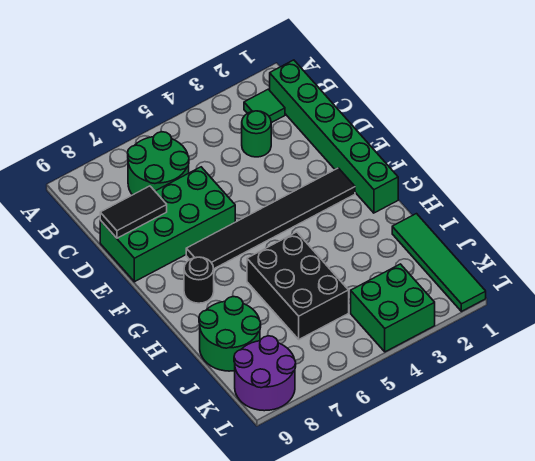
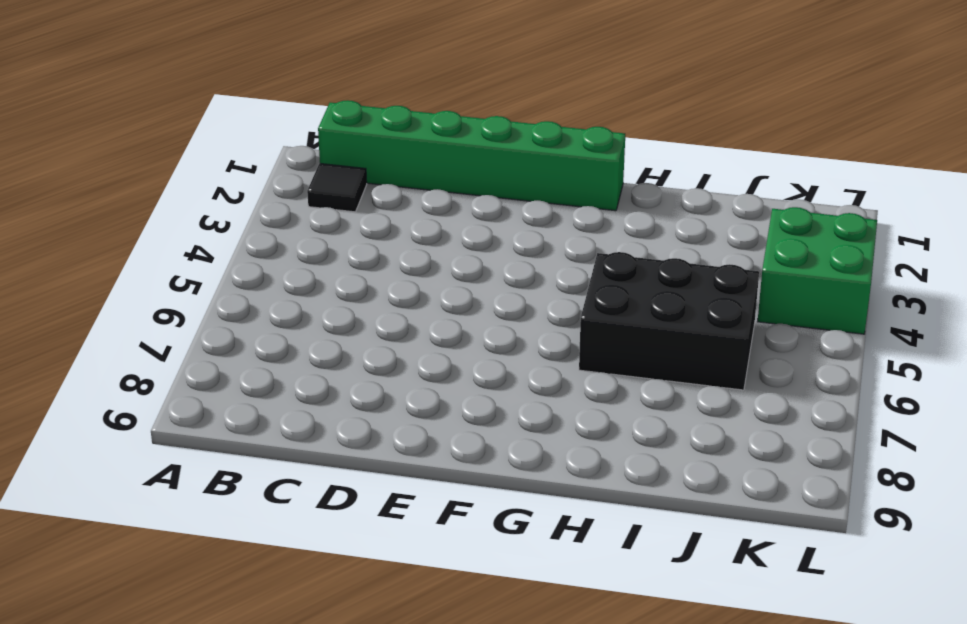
black 1x1 tile [307,163,367,212] -> green 1x1 tile [244,89,285,123]
none -> green 2x2 round brick [128,132,189,195]
none -> green 1x1 round brick [242,111,271,157]
none -> green 2x4 brick [100,167,235,282]

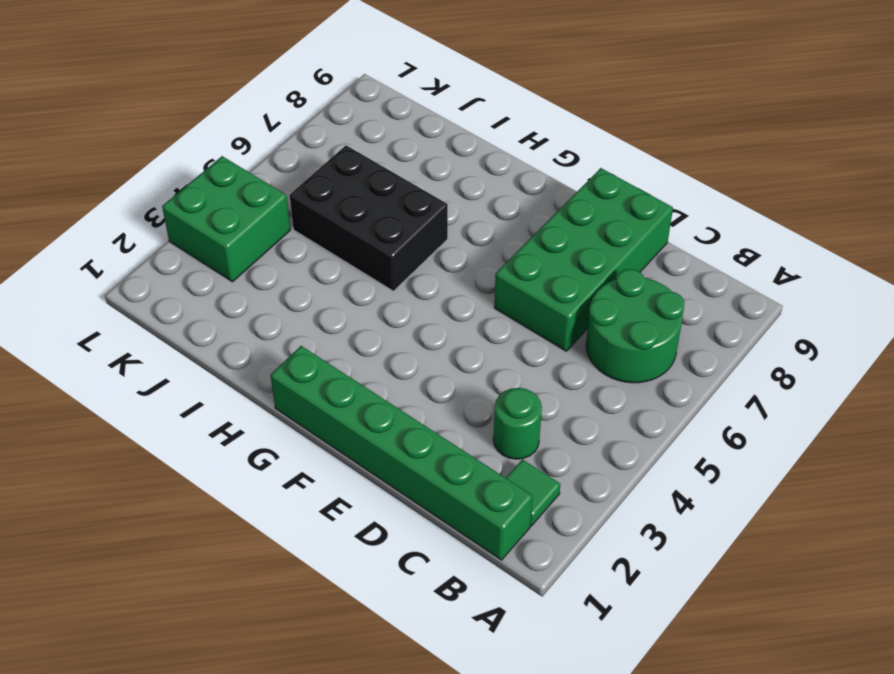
none -> black 1x6 tile [186,168,355,269]
none -> black 1x1 round brick [184,257,214,303]
none -> green 1x4 tile [392,214,486,311]

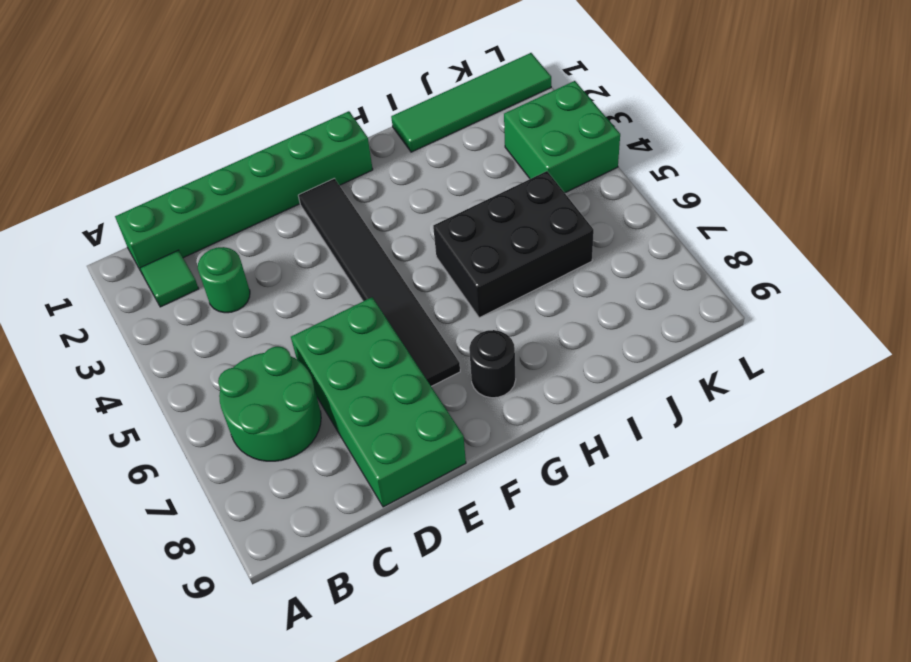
none -> green 2x2 round brick [199,297,261,371]
none -> purple 2x2 round brick [234,336,296,411]
none -> black 1x2 tile [100,186,167,238]

